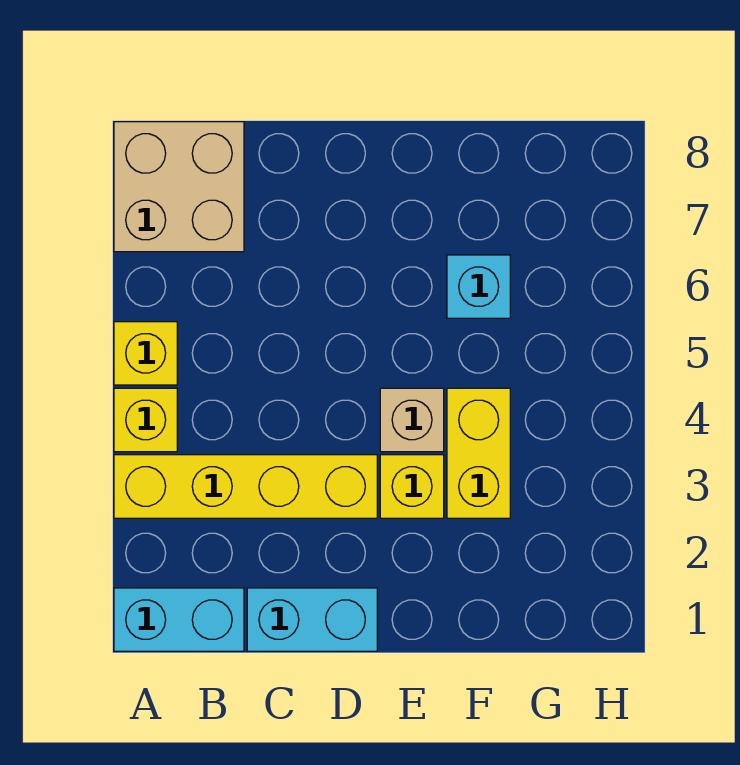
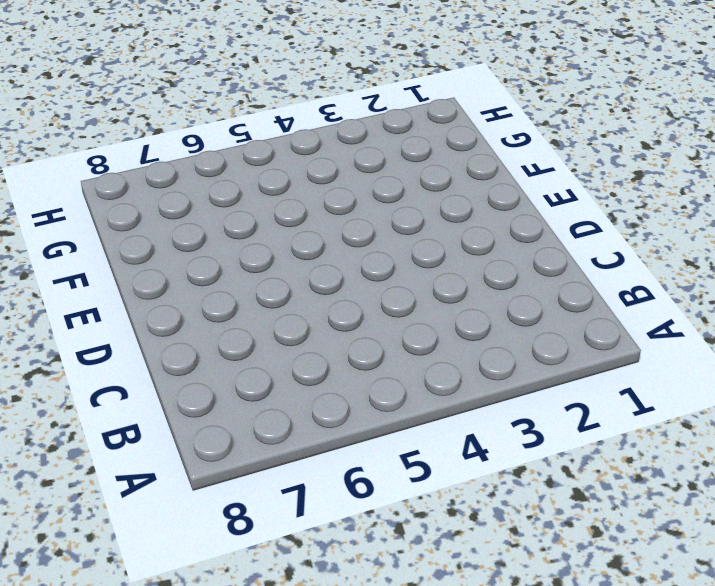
none -> cyan 1x2 brick [114,588,244,651]
none -> yellow 1x4 brick [114,455,377,518]

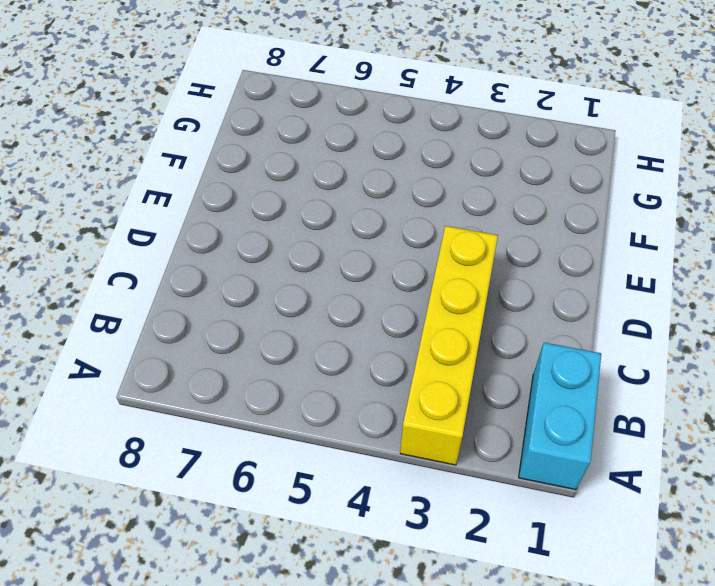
none -> yellow 1x1 brick [114,388,177,452]
none -> yellow 1x1 brick [114,322,177,385]

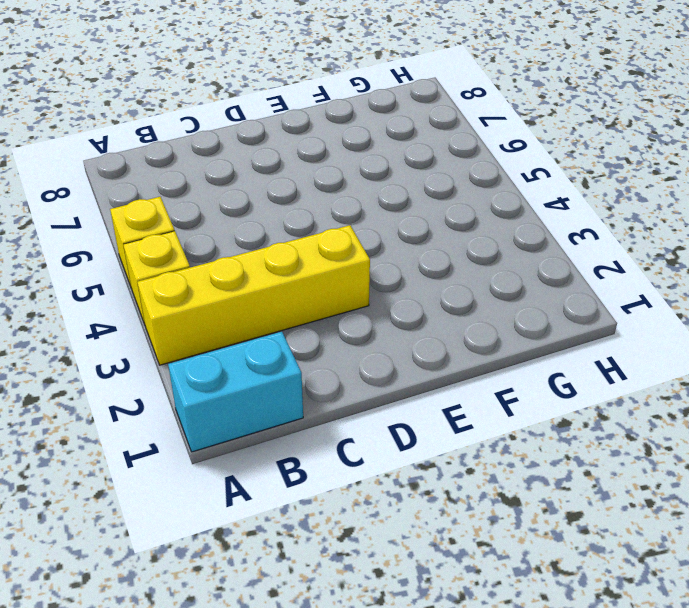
none -> tan 2x2 brick [114,122,244,252]
none -> cyan 1x2 brick [247,588,377,651]

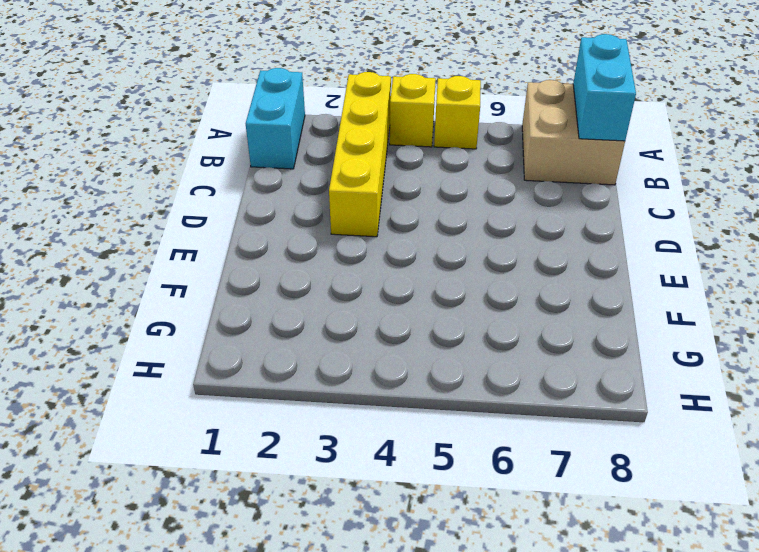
cyan 1x2 brick [573,34,636,141] -> cyan 1x2 brick moved to [247,588,377,651]
none -> yellow 1x1 brick [380,455,444,518]
none -> tan 1x1 brick [380,388,444,452]

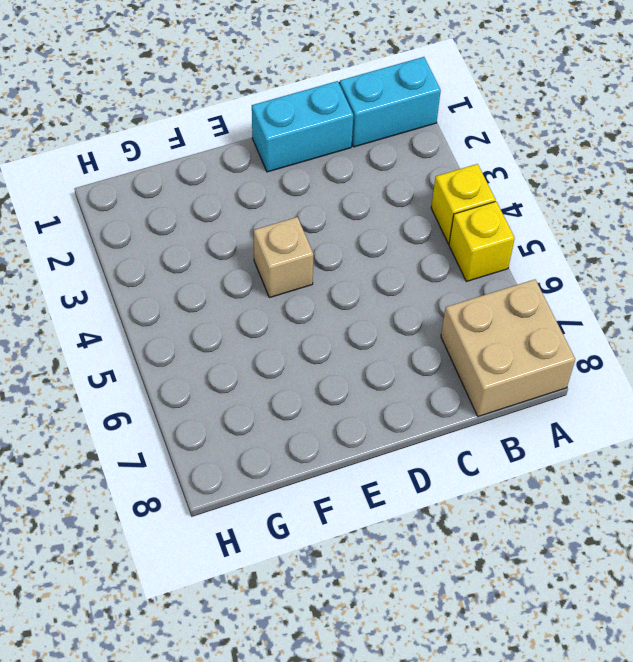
none -> yellow 1x4 brick [114,455,377,518]
none -> yellow 1x1 brick [380,455,444,518]

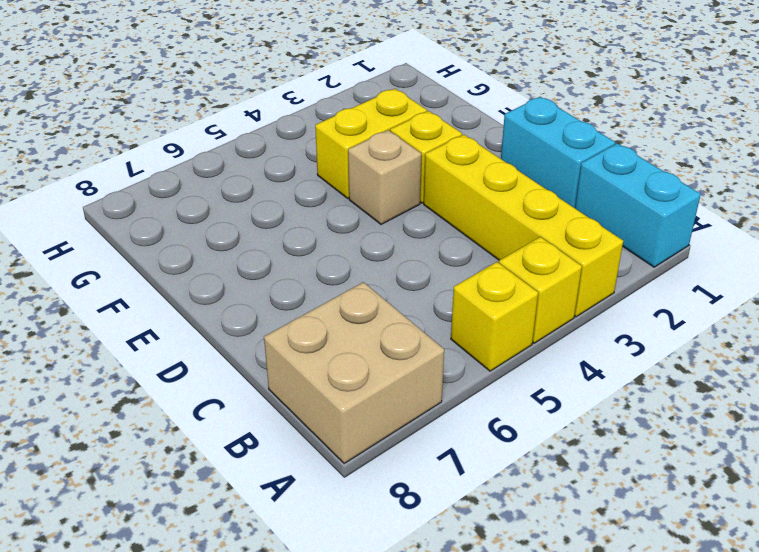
none -> cyan 1x1 brick [447,255,510,318]

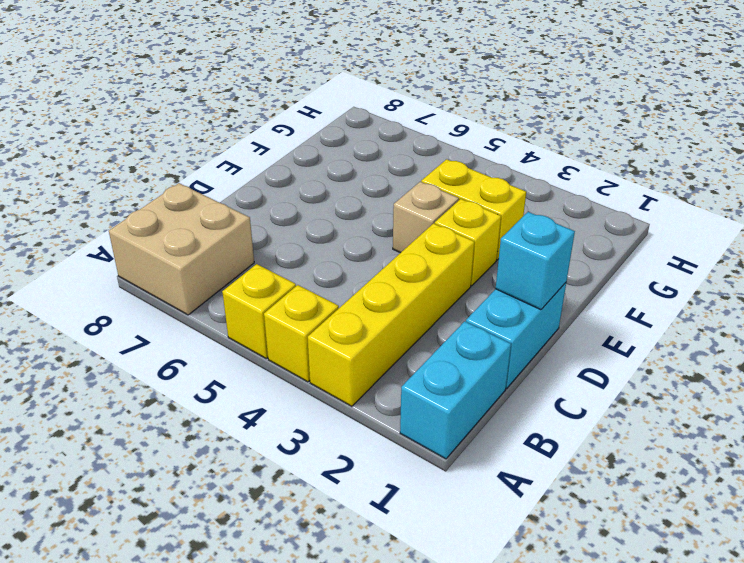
cyan 1x1 brick [496,212,575,310] -> cyan 1x1 brick moved to [447,255,510,318]

